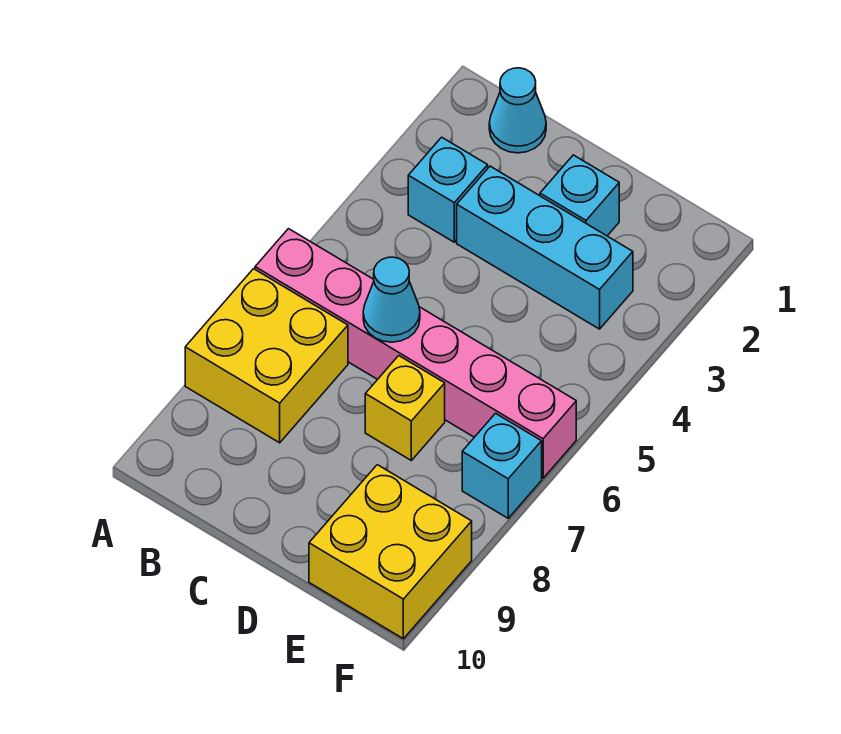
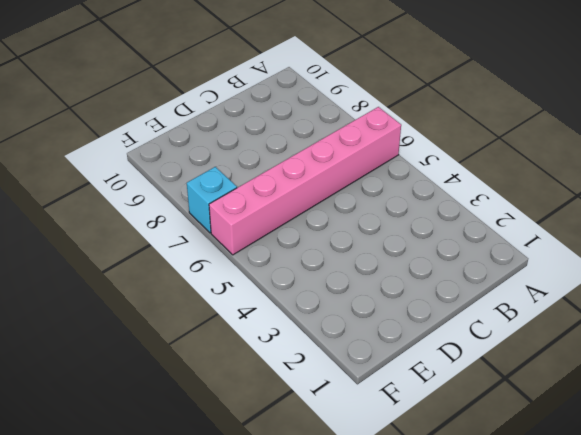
none -> yellow 2x2 brick [185,269,348,443]
none -> cyan 1x1 cone [489,68,546,153]

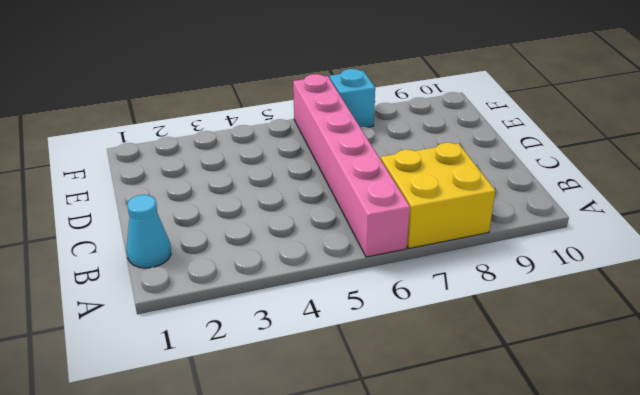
none -> cyan 1x1 brick [408,137,488,242]
none -> cyan 1x3 brick [457,166,633,329]

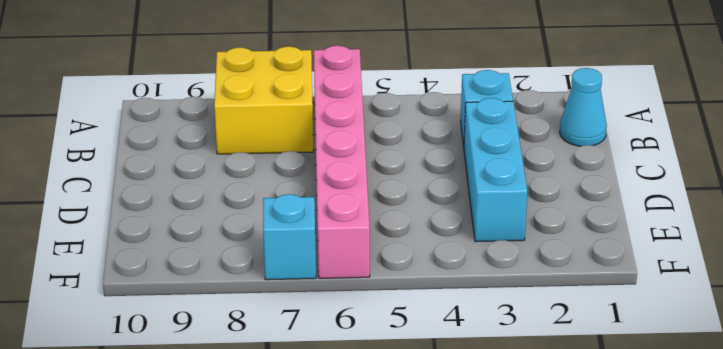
none -> cyan 1x1 brick [540,155,619,236]
none -> yellow 1x1 brick [365,356,445,460]

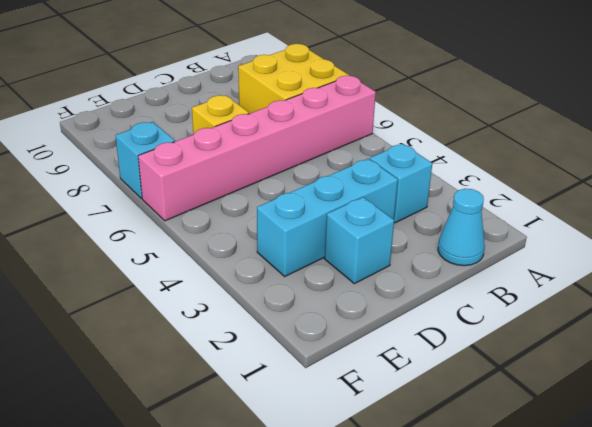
none -> yellow 2x2 brick [309,465,472,639]
none -> cyan 1x1 cone [363,257,420,342]

